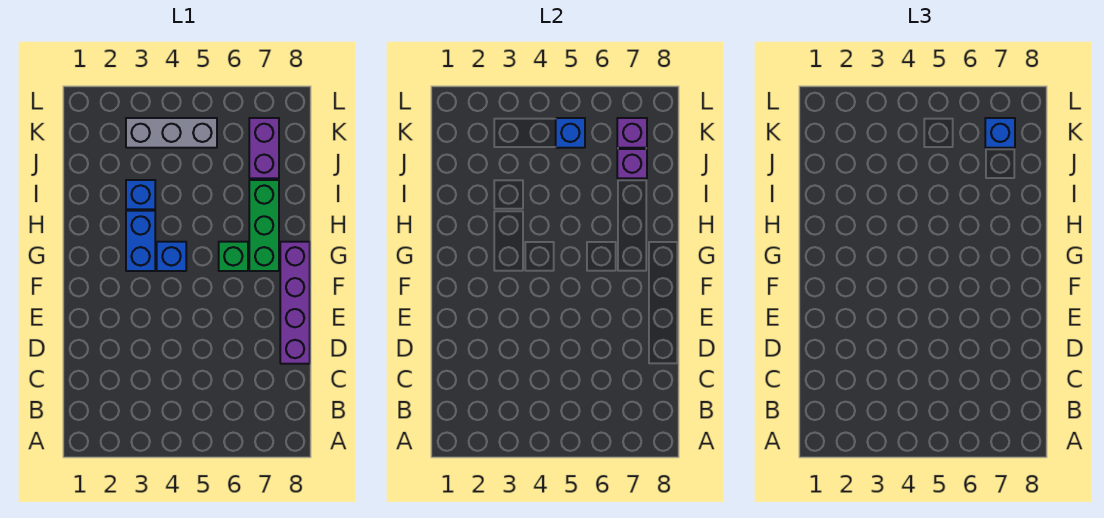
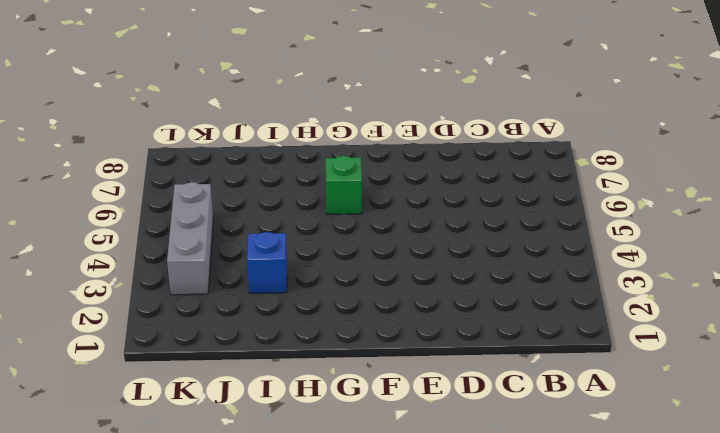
none -> purple 1x4 brick [280,242,310,364]
none -> blue 1x2 brick [126,211,155,271]
none -> blue 1x1 brick [157,242,186,271]

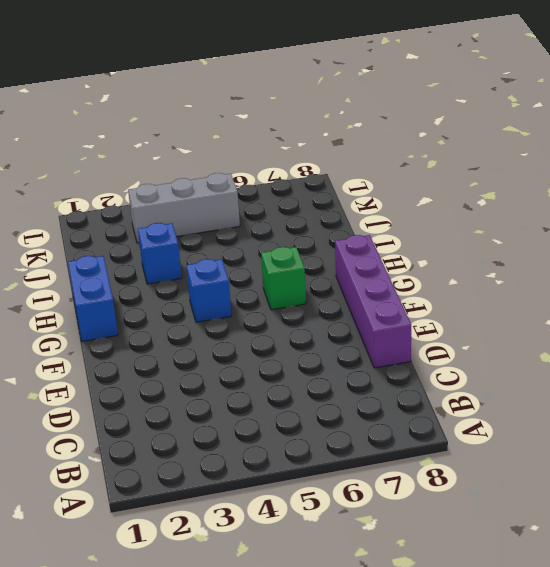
blue 1x2 brick [68,256,118,341] -> blue 1x2 brick moved to [126,211,155,271]
none -> green 1x3 brick [249,180,279,271]
none -> purple 1x2 brick [249,118,279,178]
none -> purple 1x1 brick [617,149,647,178]

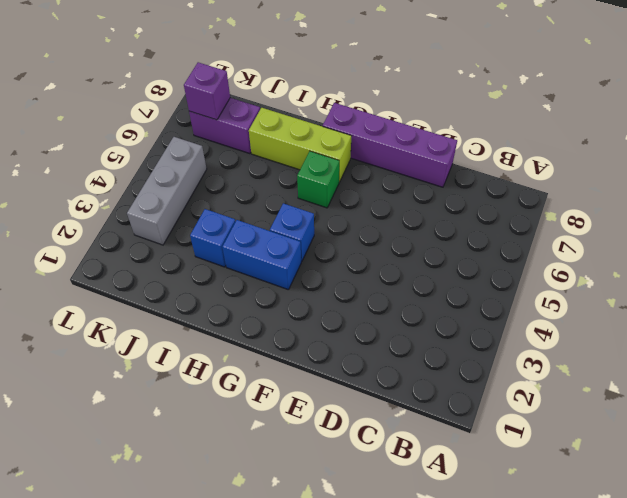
lime 1x3 brick [249,108,351,182] -> green 1x3 brick [249,180,279,271]
none -> purple 1x1 brick [617,149,647,178]
none -> blue 1x1 brick [556,118,585,148]
none -> blue 1x1 brick [985,118,1015,148]

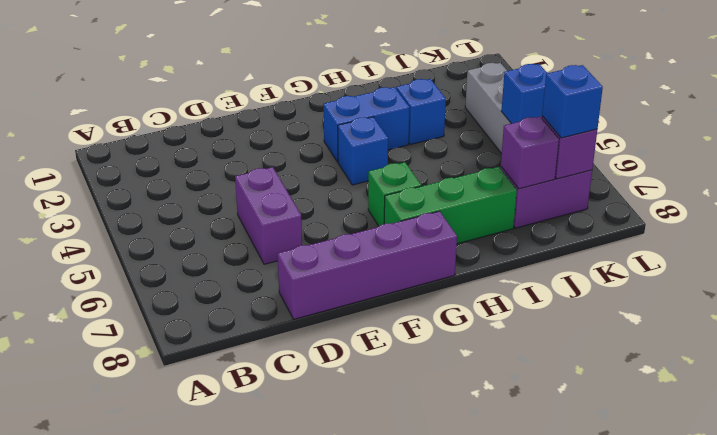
purple 1x2 brick [235,167,302,264] -> none

